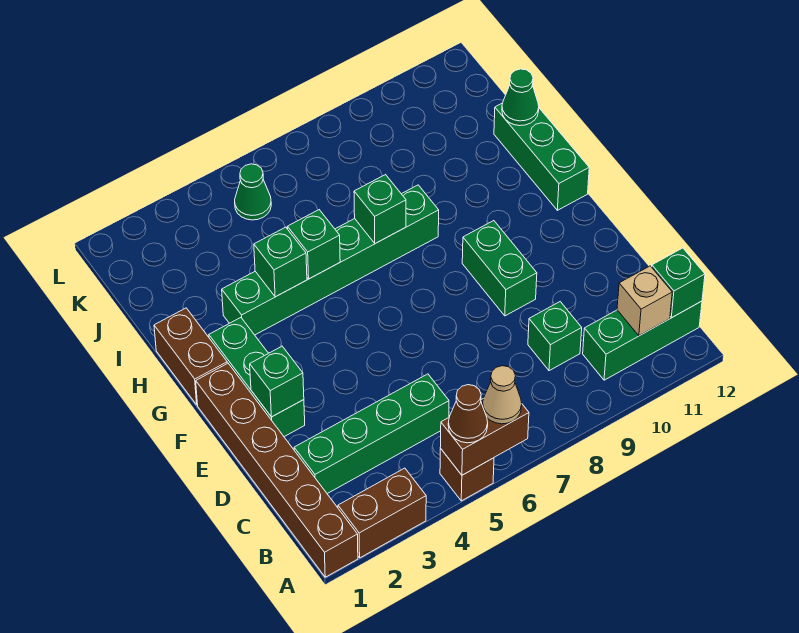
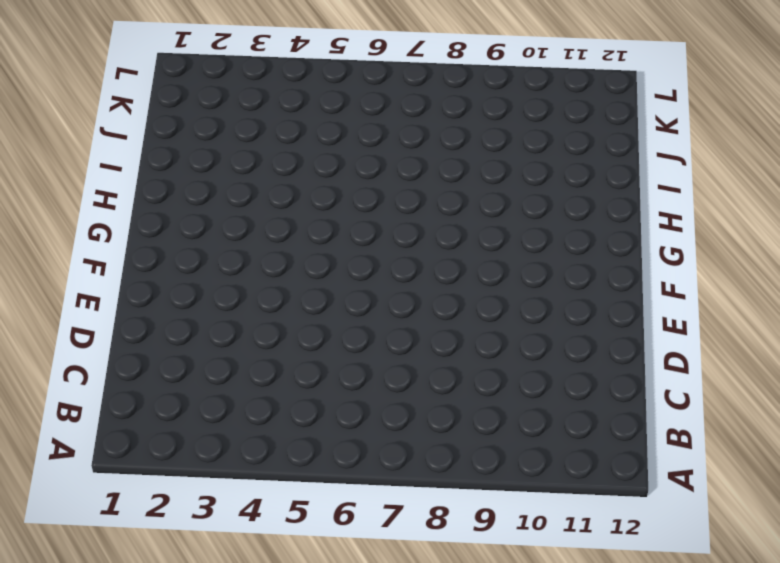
none -> brown 1x6 brick [196,363,358,577]
none -> brown 1x2 brick [338,468,426,558]
none -> brown 1x1 brick [440,449,494,501]

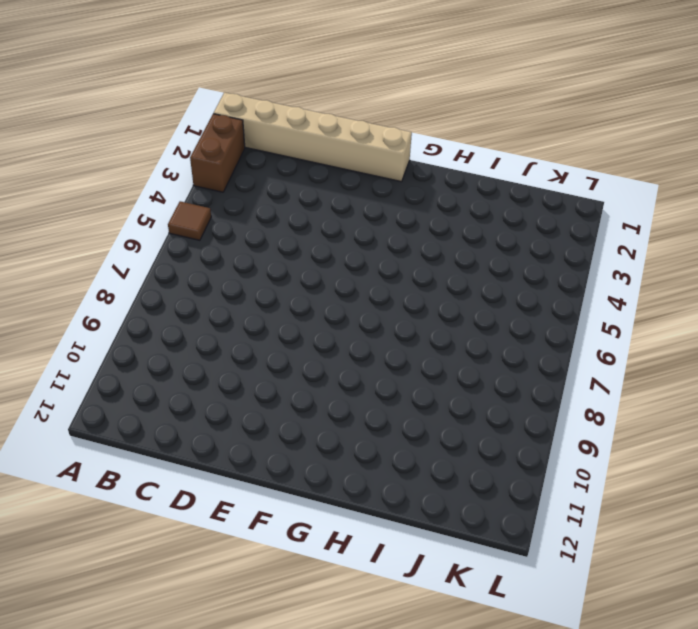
tan 1x6 brick [214,92,412,182] -> brown 1x6 brick [196,363,358,577]
brown 1x1 tile [168,201,211,240] -> brown 1x1 brick [440,449,494,501]
none -> green 1x3 brick [583,301,702,380]
none -> green 1x4 brick [294,374,449,494]
none -> green 1x1 brick [528,302,582,371]

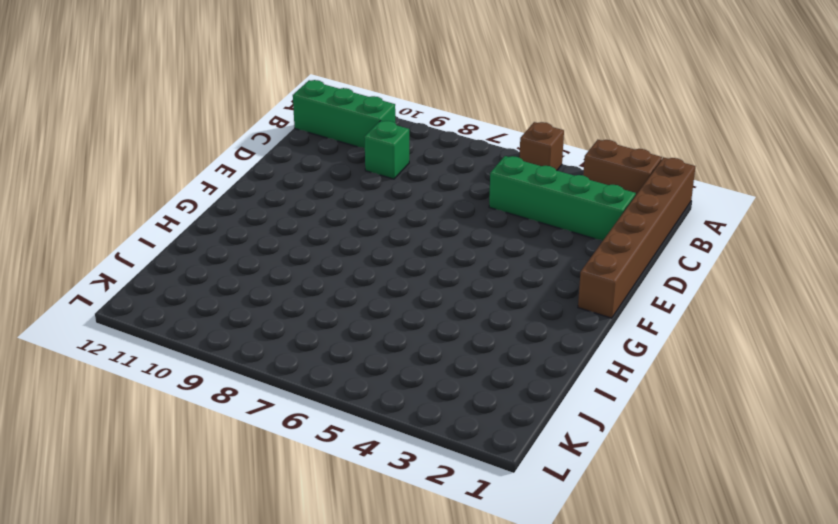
none -> green 1x3 brick [209,318,305,437]
none -> green 1x2 brick [462,221,537,316]
none -> brown 1x2 brick [154,308,227,405]

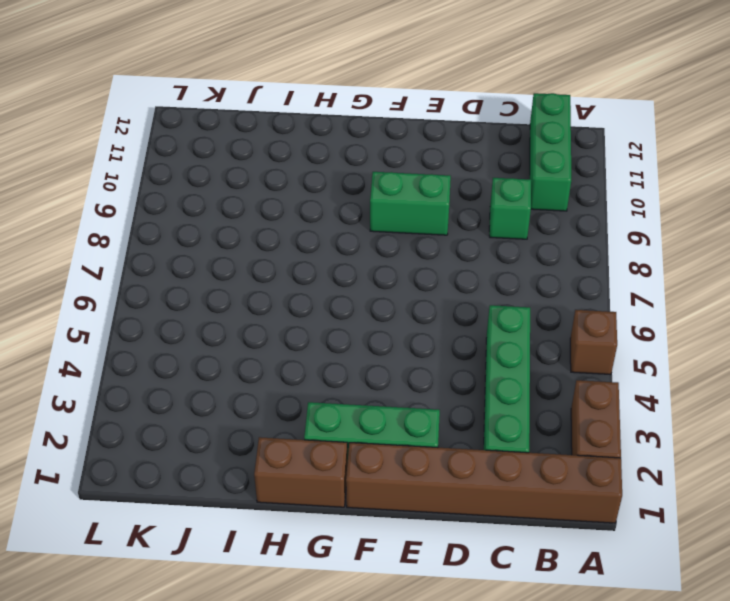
none -> green 1x3 brick [494,103,589,210]
none -> green 1x6 brick [222,185,439,335]
none -> green 1x1 cone [235,164,271,220]

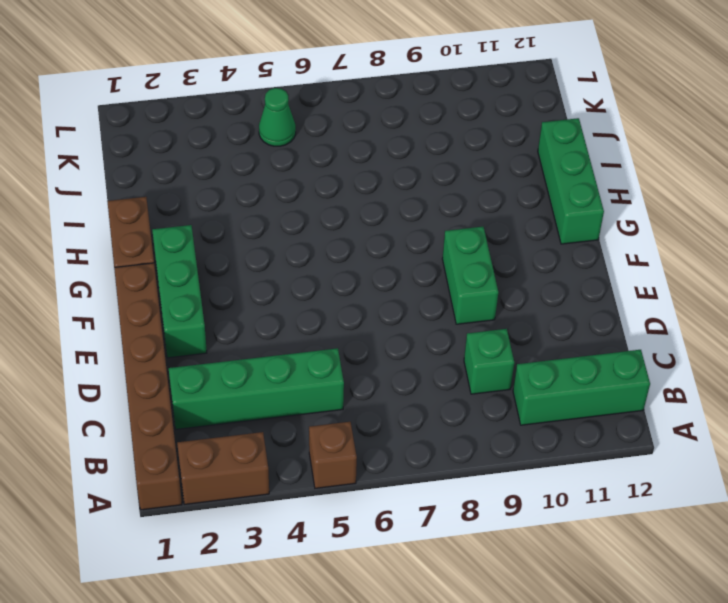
none -> green 1x6 brick [222,185,439,335]
none -> brown 1x2 brick [440,399,529,475]
none -> tan 1x1 brick [617,266,672,336]

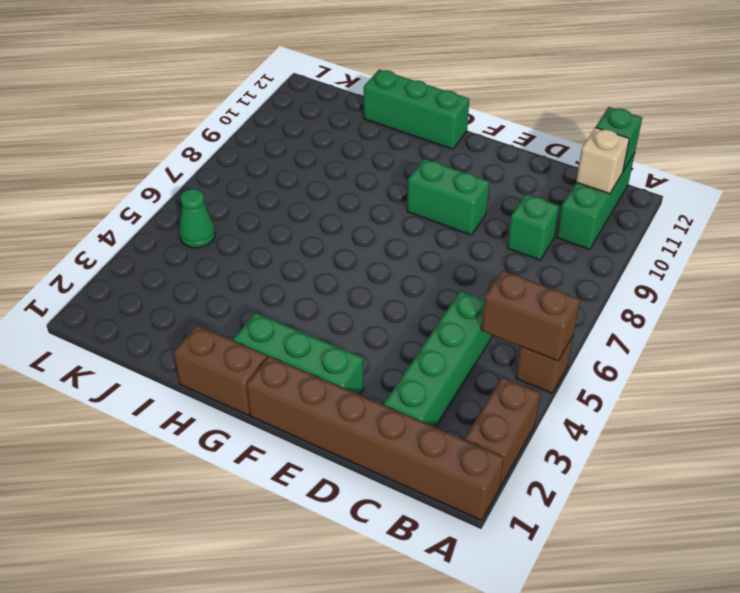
brown 1x2 brick [481,270,580,361] -> brown 1x2 brick turned to [440,399,529,475]
none -> green 1x6 brick [222,185,439,335]
none -> green 1x1 brick [250,346,304,417]
none -> green 1x1 brick [254,227,307,297]

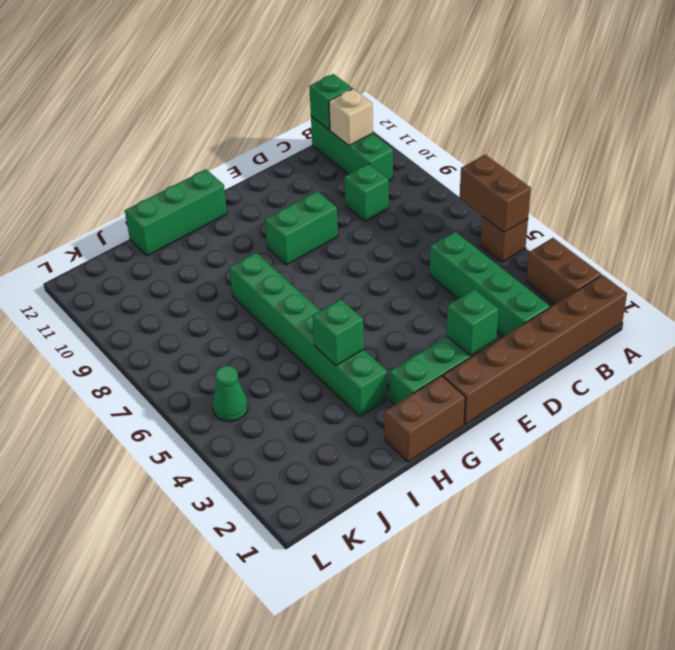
none -> green 1x1 brick [287,210,340,279]
none -> green 1x1 brick [354,175,406,244]
none -> green 1x1 cone [502,69,539,126]

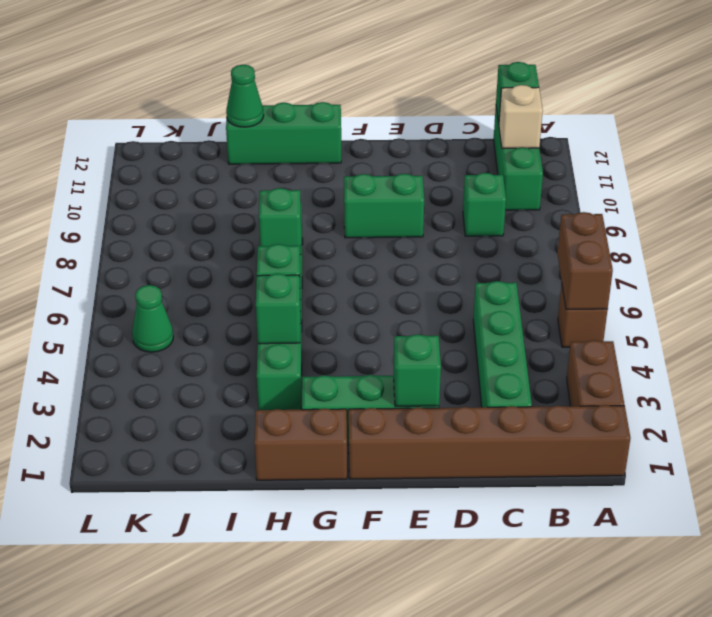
none -> brown 1x1 cone [448,385,488,443]
none -> tan 1x1 cone [483,366,522,424]

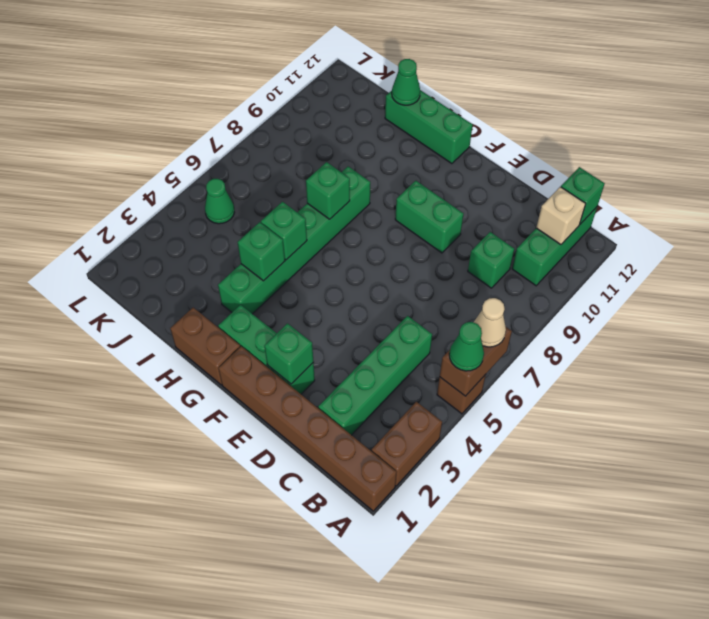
green 1x1 cone [449,322,484,371] -> brown 1x1 cone [448,385,488,443]

